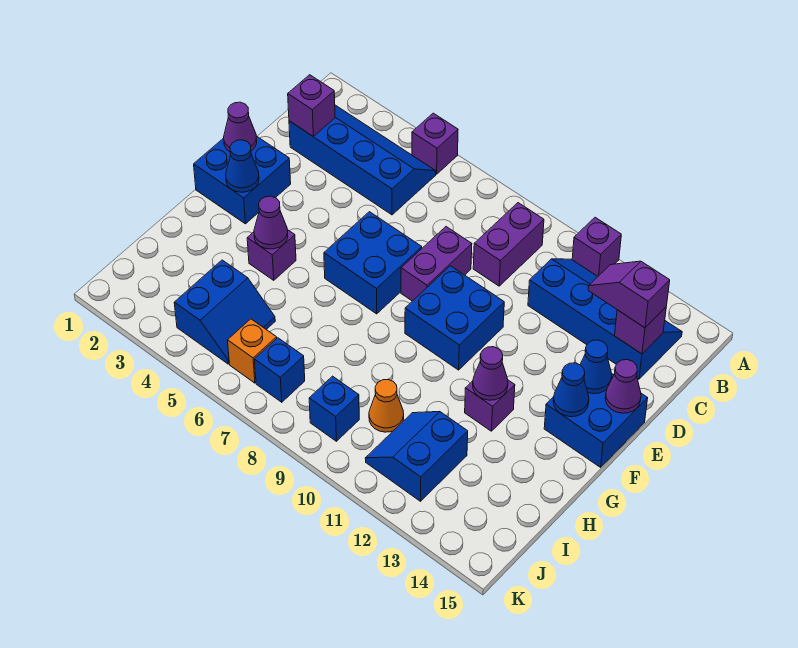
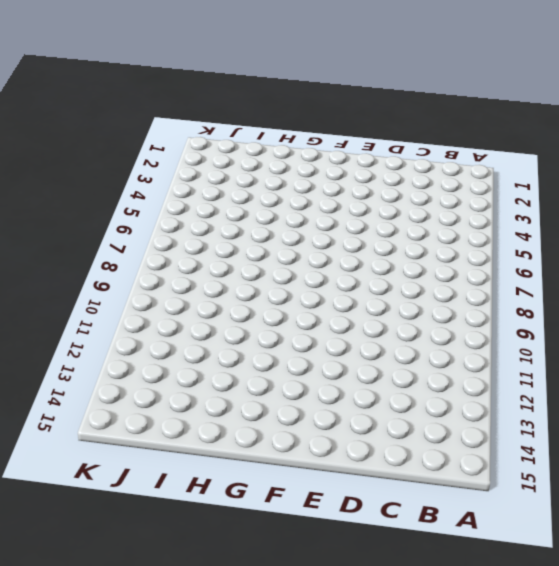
none -> purple 1x1 brick [412,113,458,174]
none -> purple 1x1 brick [572,218,621,276]
none -> blue 2x4 slope [289,105,436,215]

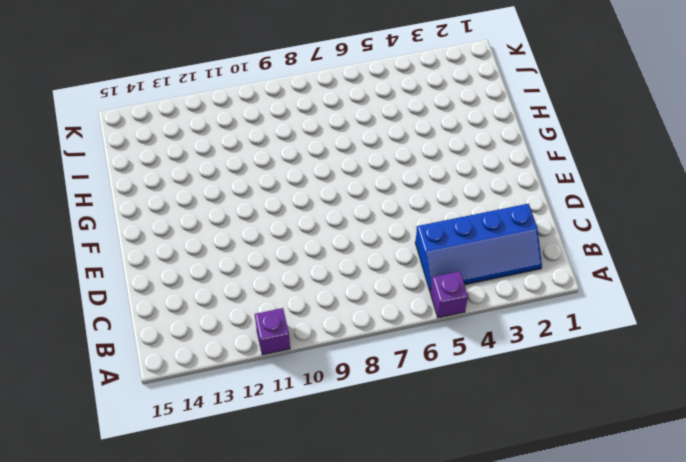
none -> purple 1x2 brick [473,203,544,286]
none -> blue 2x4 slope [528,259,682,379]
none -> purple 1x2 brick [401,227,472,301]

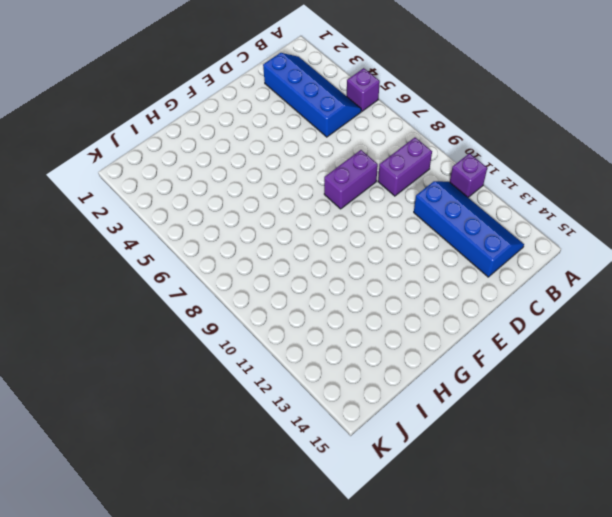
none -> blue 2x2 brick [194,136,291,224]
none -> blue 2x2 brick [324,212,422,314]
none -> blue 2x2 brick [405,266,504,370]

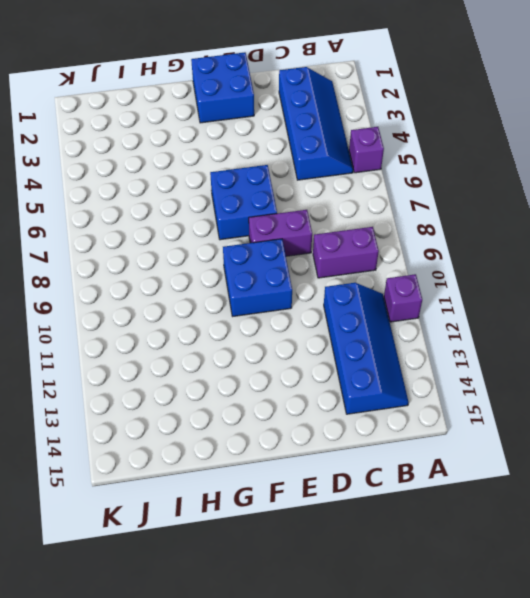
none -> blue 2x2 brick [544,373,648,467]
none -> purple 1x1 brick [247,230,296,280]
none -> purple 1x1 brick [465,380,515,431]

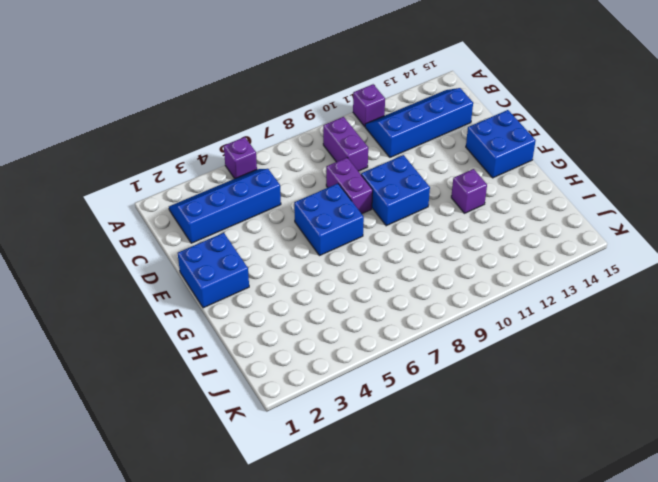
none -> purple 1x1 brick [247,230,296,280]
none -> blue 2x2 slope [174,260,275,364]
none -> orange 1x1 cone [369,380,404,432]

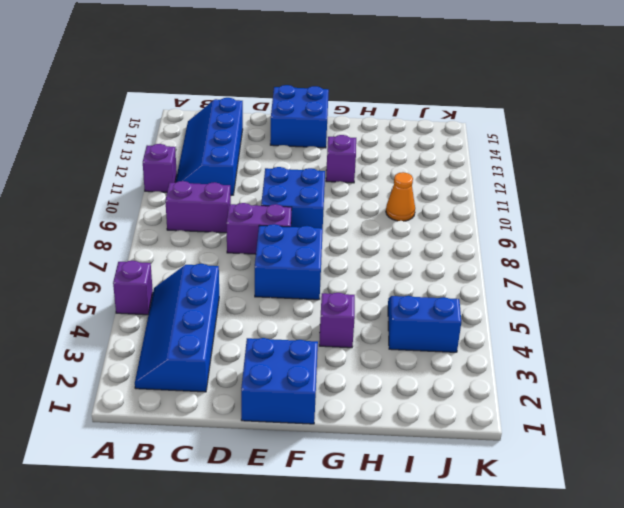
none -> blue 2x2 slope [365,411,468,501]
none -> orange 1x1 brick [228,319,277,383]
none -> blue 1x1 brick [255,338,305,402]

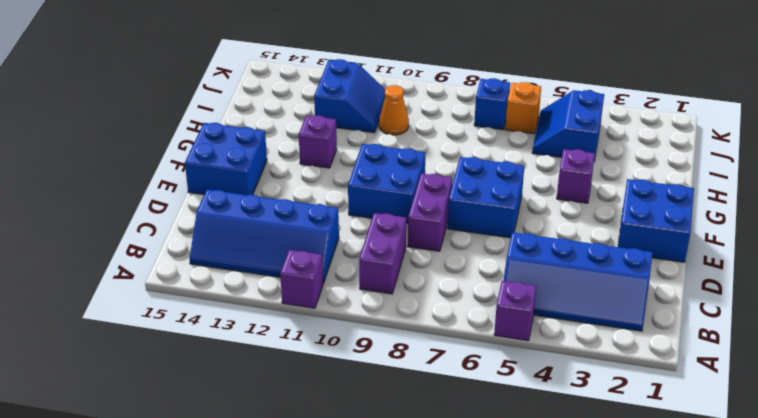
none -> blue 1x1 brick [309,376,359,441]
none -> purple 1x1 brick [288,75,335,137]
none -> purple 1x1 brick [615,307,666,354]

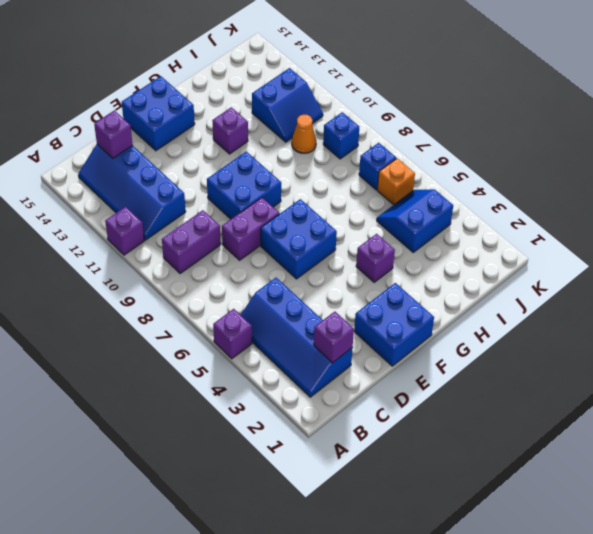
none -> purple 1x1 cone [224,102,257,152]
none -> blue 1x1 cone [580,340,612,394]
none -> purple 1x1 cone [605,360,641,413]

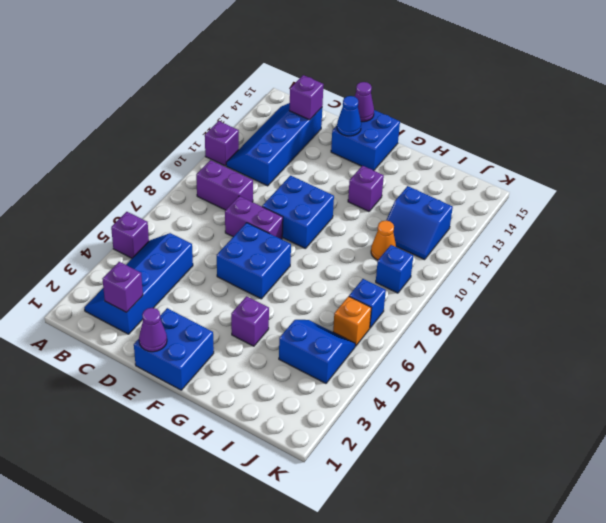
none -> blue 1x1 cone [226,140,259,192]
none -> blue 1x1 cone [553,363,589,417]
none -> purple 1x1 cone [254,196,288,249]

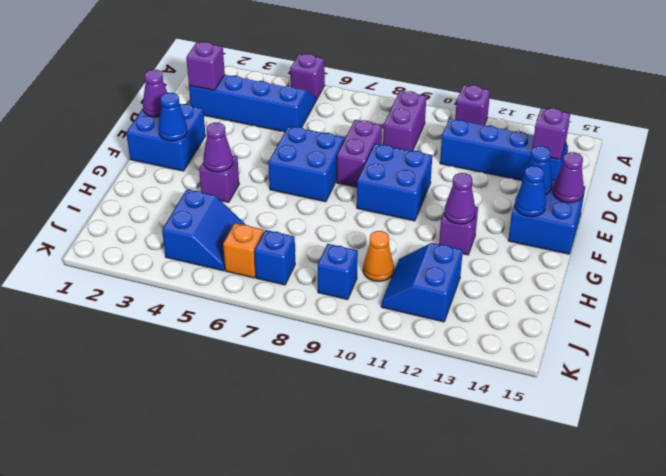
none -> purple 1x2 slope [588,261,670,328]

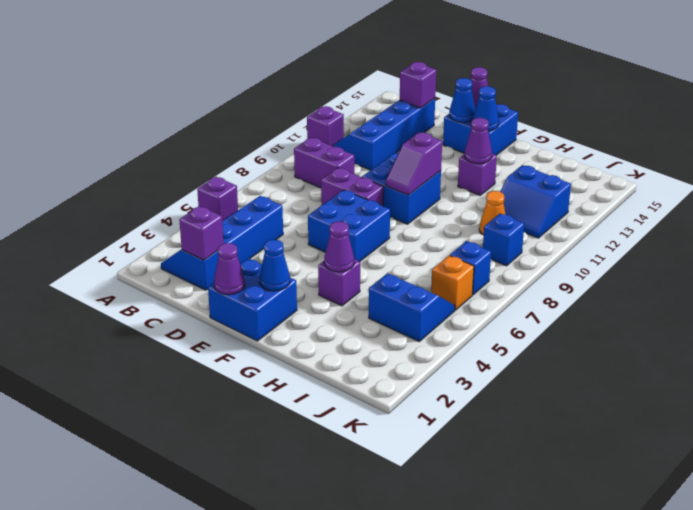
purple 1x2 slope [386,132,442,195] -> purple 1x2 slope moved to [588,261,670,328]

